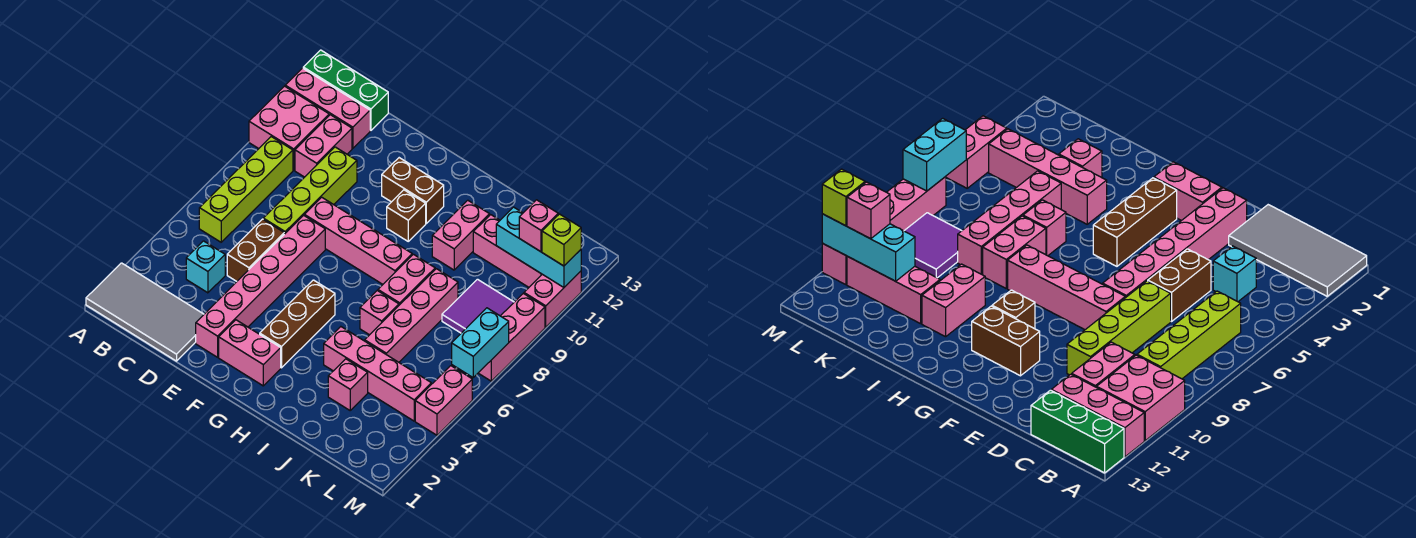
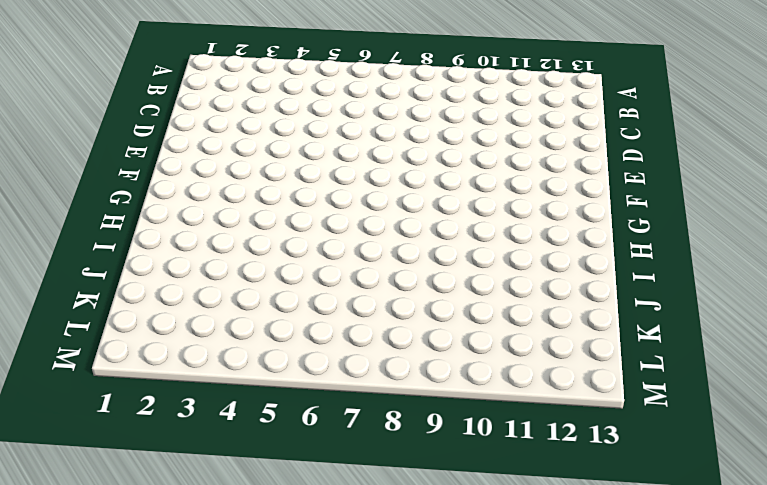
none -> grey 2x4 tile [86,263,204,361]
none -> pink 2x2 brick [249,86,329,170]
none -> pink 1x3 brick [285,68,370,148]
none -> green 1x3 brick [303,50,388,130]

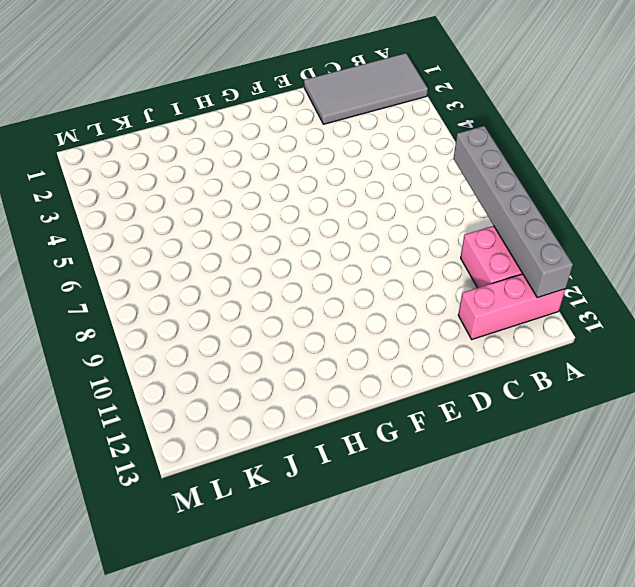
grey 1x6 brick [454,126,573,298] -> none
none -> green 1x3 brick [303,50,388,130]
none -> lime 1x4 brick [199,137,293,242]
none -> cyan 1x1 brick [186,241,225,293]
none -> pink 1x2 brick [295,115,352,177]

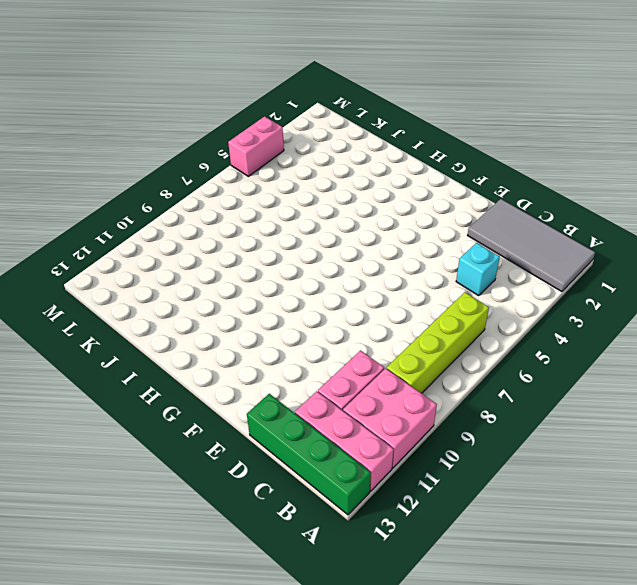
green 1x4 brick [247,394,371,515] -> green 1x3 brick [303,50,388,130]
none -> brown 1x2 brick [227,219,284,281]
none -> lime 1x4 brick [263,147,357,234]
none -> pink 1x6 brick [196,215,325,357]
none -> pink 1x4 brick [304,197,412,284]

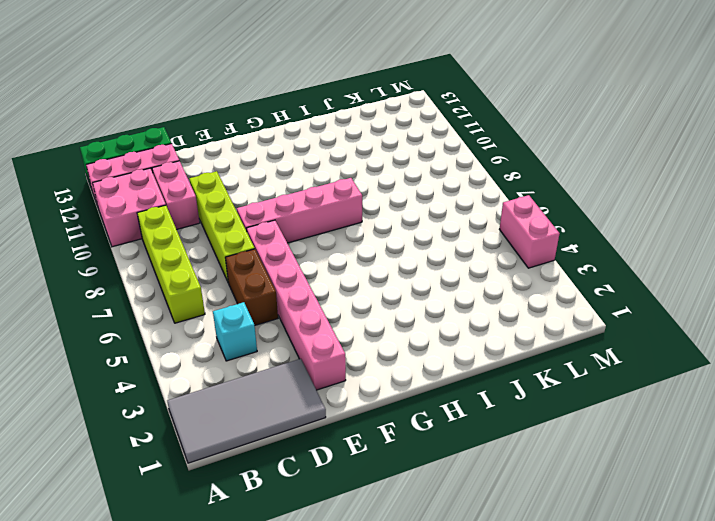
none -> pink 1x2 brick [219,320,281,386]
none -> brown 1x2 brick [382,158,444,223]
none -> brown 1x3 brick [260,280,335,368]
none -> brown 1x1 brick [387,190,426,241]

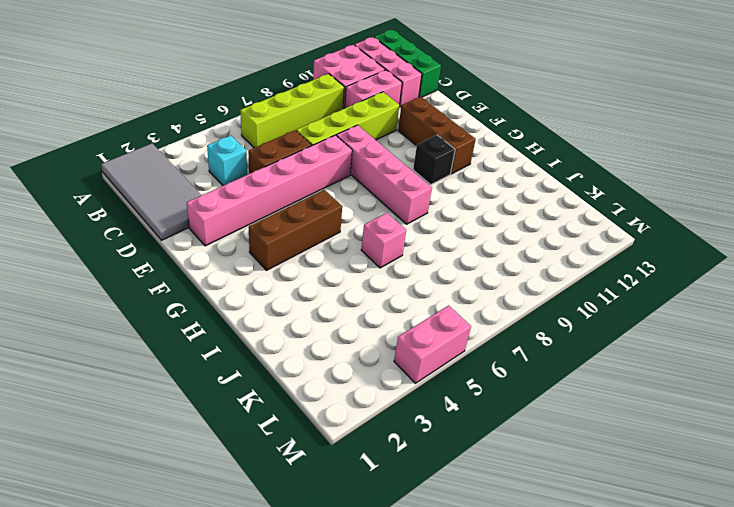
brown 1x3 brick [398,97,476,174] -> brown 1x2 brick [382,158,444,223]
black 1x1 brick [413,135,455,185] -> brown 1x1 brick [387,190,426,241]
none -> pink 1x2 brick [219,320,281,386]
none -> pink 1x4 brick [324,327,431,421]
none -> pink 1x2 brick [378,254,435,305]
none -> pink 1x2 brick [432,200,490,270]

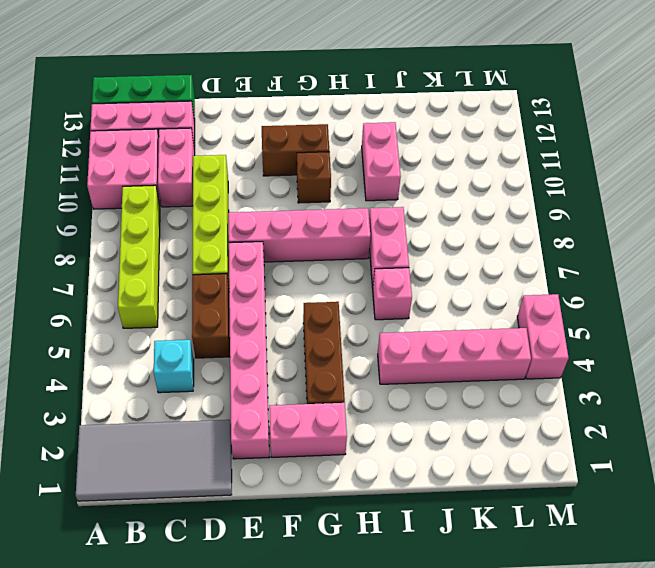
none -> pink 1x1 brick [328,359,368,410]
none -> pink 1x4 brick [365,269,458,362]
none -> pink 1x3 brick [473,215,542,287]
none -> purple 2x2 tile [442,279,514,333]

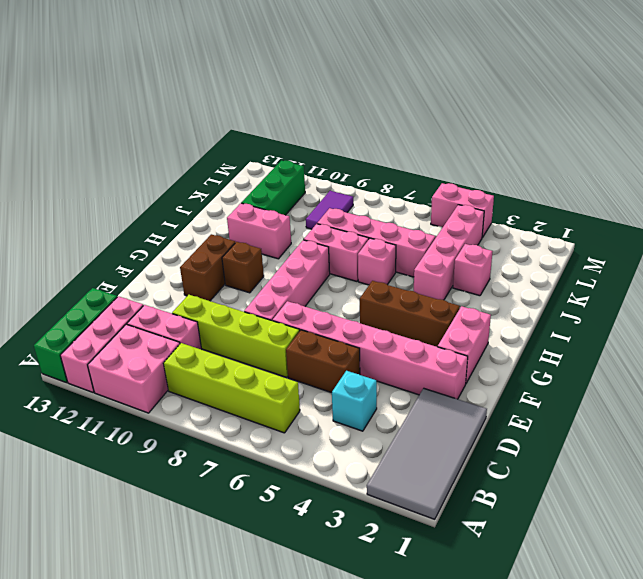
green 1x3 brick [242,161,305,215] -> pink 1x3 brick [473,215,542,287]
purple 1x2 tile [306,191,353,229] -> purple 2x2 tile [442,279,514,333]
none -> pink 1x3 brick [479,293,545,381]
none -> pink 1x2 brick [524,271,581,327]
none -> cyan 1x3 brick [496,207,581,287]
none -> cyan 1x2 brick [452,308,509,377]

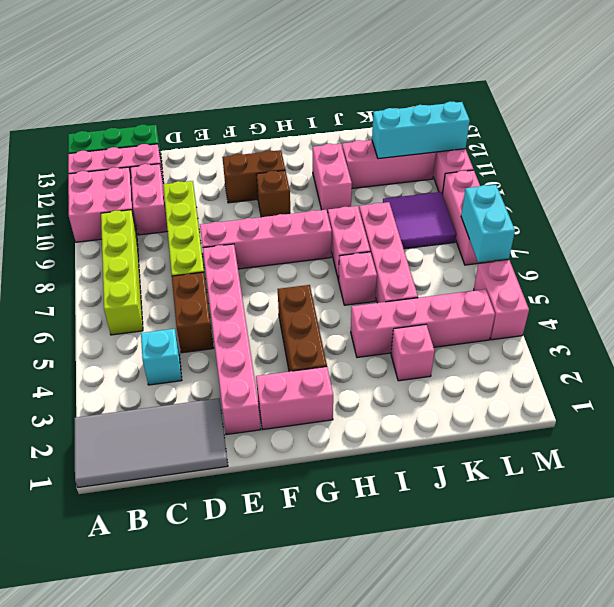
none -> pink 1x1 brick [519,200,558,252]
none -> lime 1x1 brick [542,214,581,266]

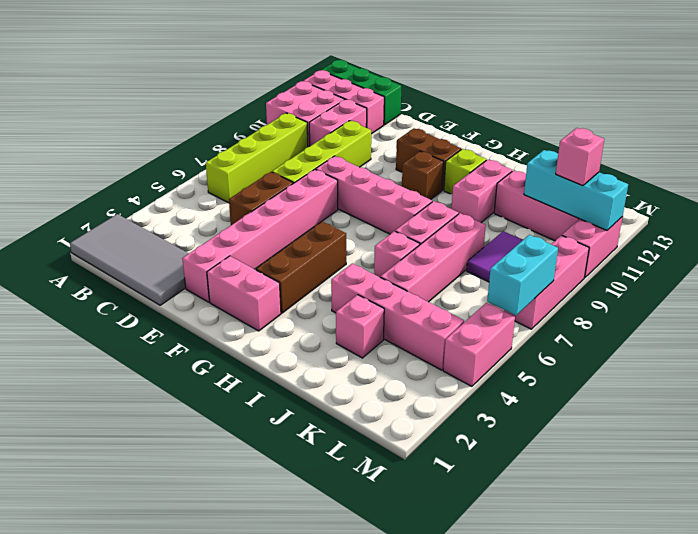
lime 1x1 brick [444,149,486,194] -> lime 1x1 brick moved to [542,214,581,266]
none -> cyan 1x1 brick [186,241,225,293]

